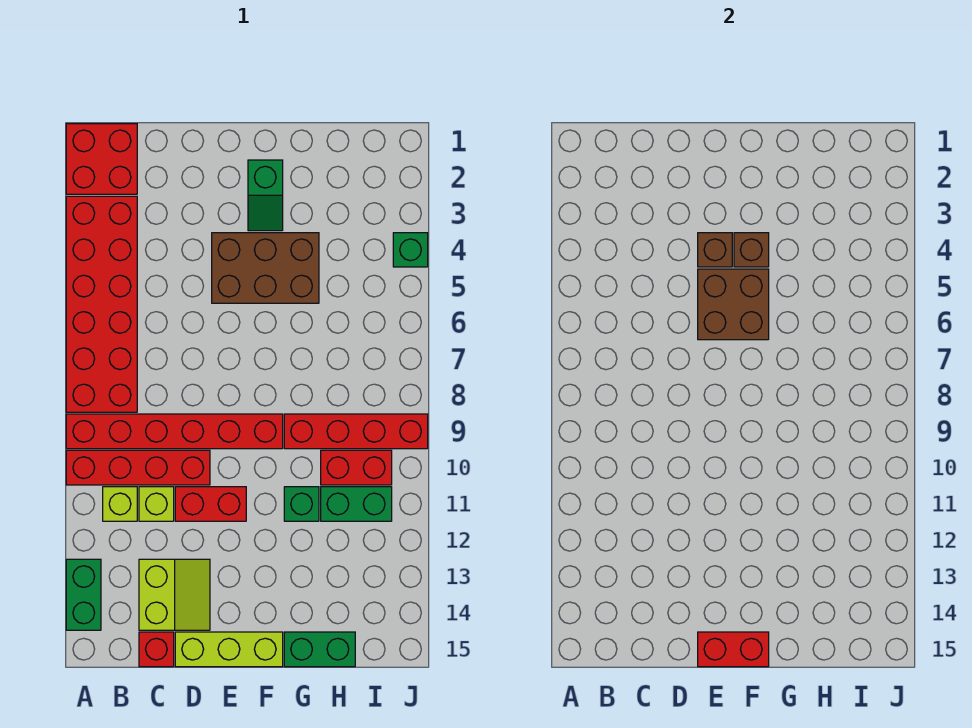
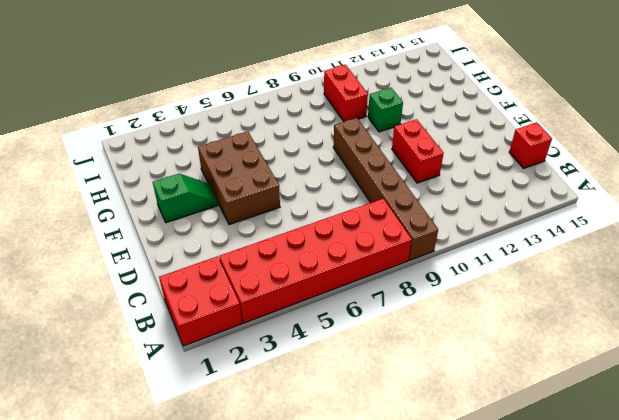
brown 1x6 brick [333,118,438,260] -> red 1x6 brick [66,414,283,449]
none -> red 1x4 brick [66,450,210,485]
none -> green 1x2 brick [66,559,101,630]
none -> lime 1x1 brick [103,487,137,521]

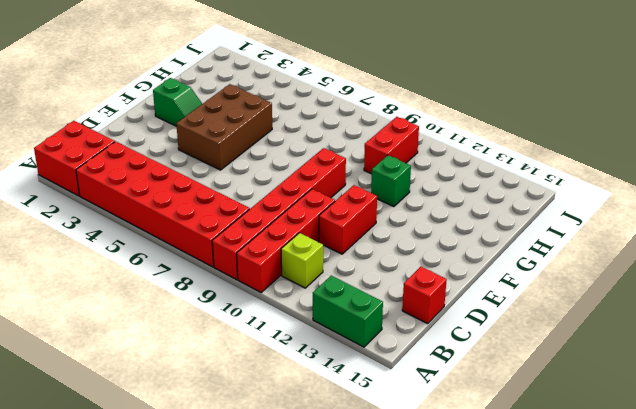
none -> lime 1x1 brick [139,487,174,521]
none -> lime 2x2 slope [139,559,210,630]
none -> lime 1x3 brick [175,632,283,667]

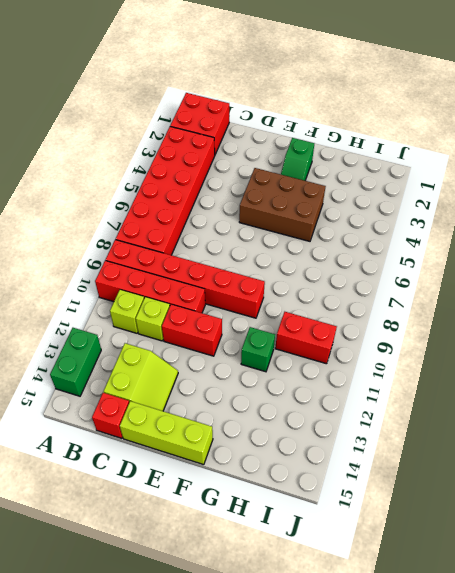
none -> red 1x4 brick [284,414,428,449]
none -> green 1x2 brick [284,632,355,667]
none -> green 1x2 brick [321,487,392,521]

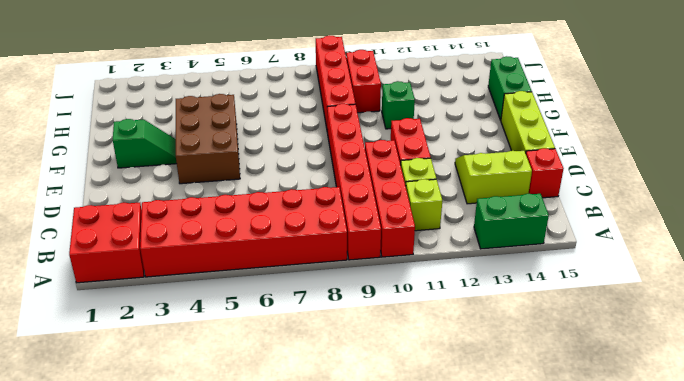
none -> green 1x2 brick [321,487,392,521]
none -> green 1x1 brick [393,233,428,267]
none -> brown 1x1 brick [698,233,732,267]

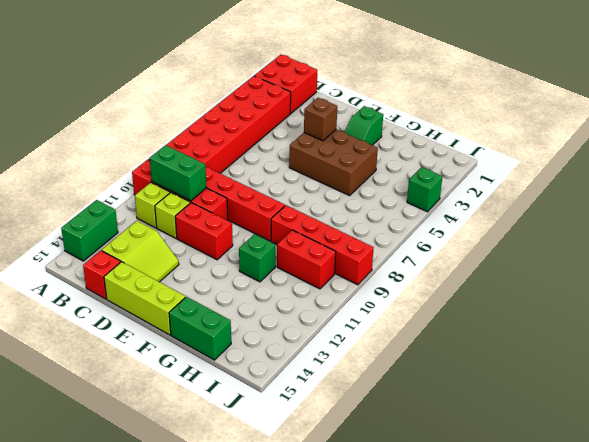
green 1x2 brick [150,145,206,201] -> green 1x2 brick moved to [321,487,392,521]
none -> brown 2x2 brick [698,269,769,340]
none -> red 1x2 brick [698,632,769,667]
none -> brown 1x1 brick [734,233,769,267]

